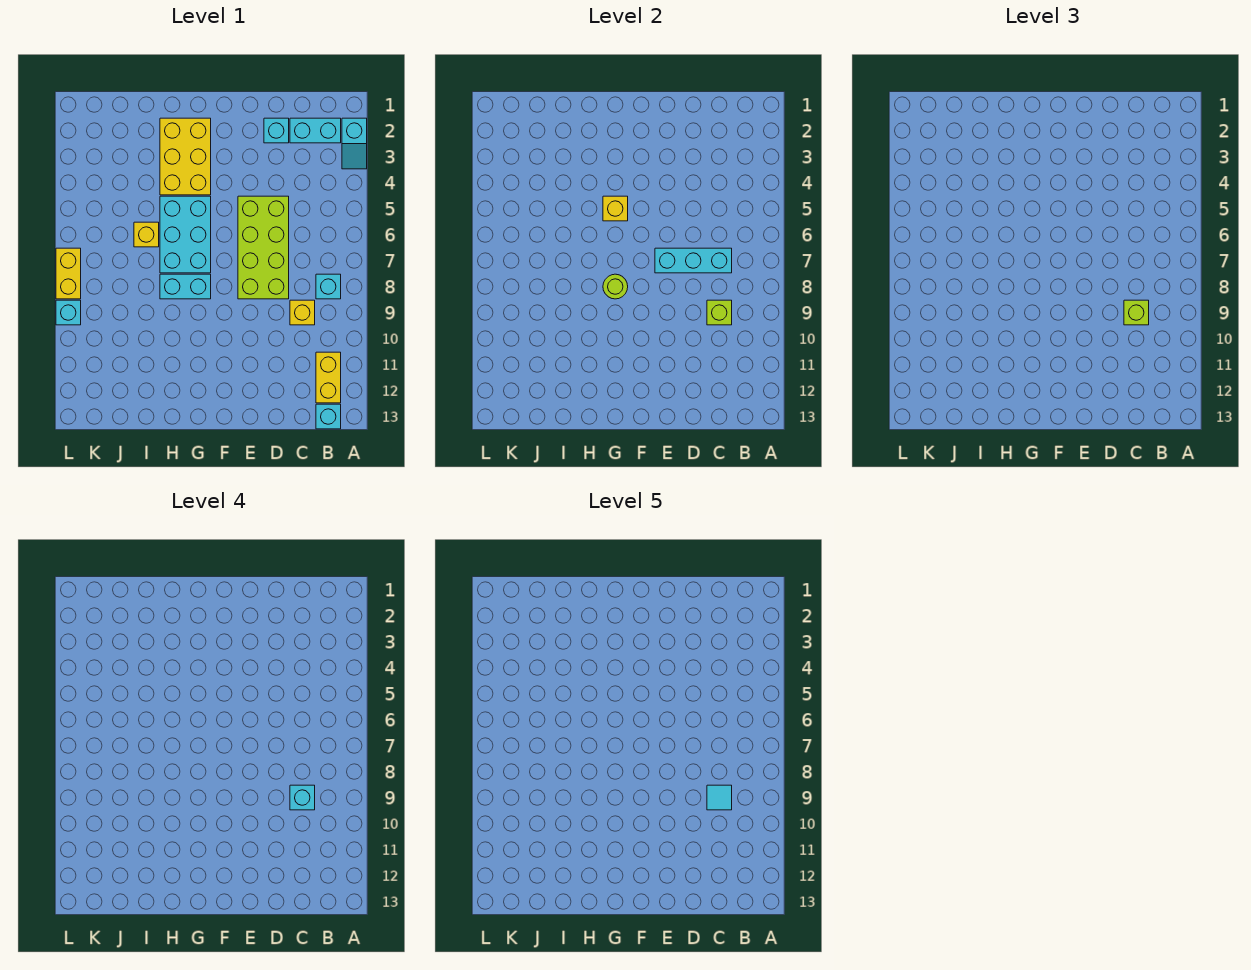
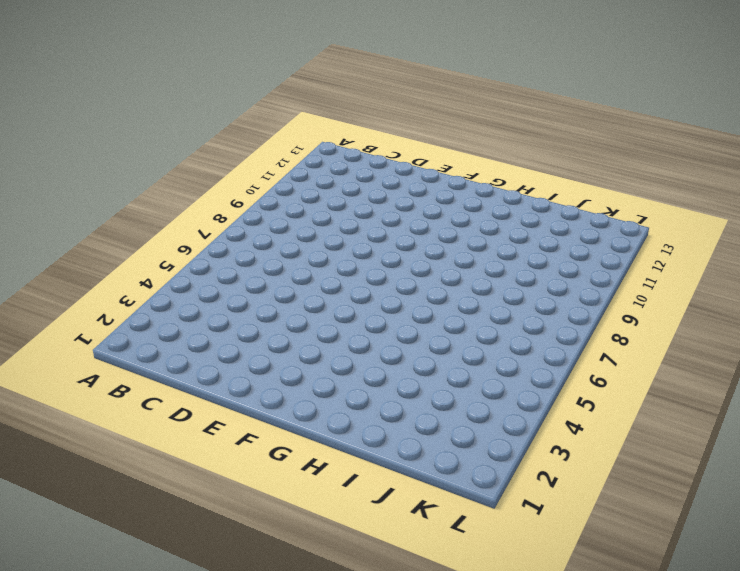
none -> cyan 1x2 slope [342,118,367,169]
none -> cyan 1x2 brick [290,118,341,143]
none -> cyan 1x1 brick [316,274,341,299]

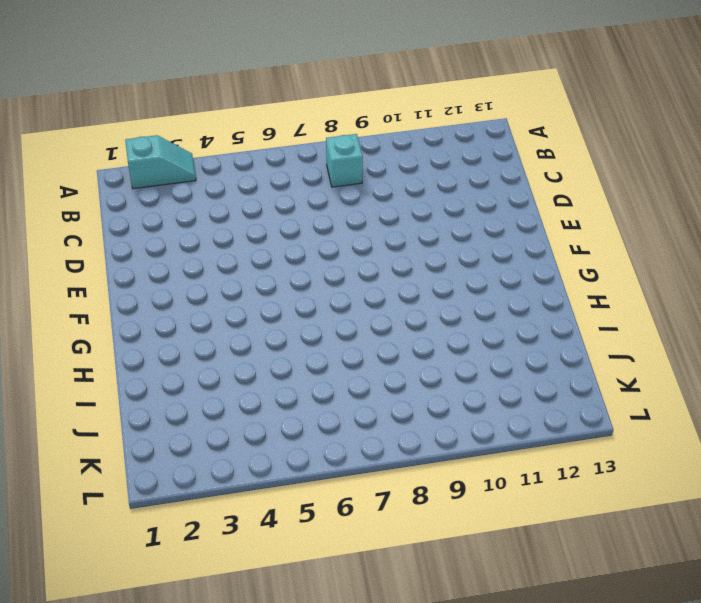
none -> cyan 1x2 brick [290,118,341,143]
none -> yellow 1x2 brick [316,352,341,403]
none -> cyan 1x1 brick [316,404,341,429]

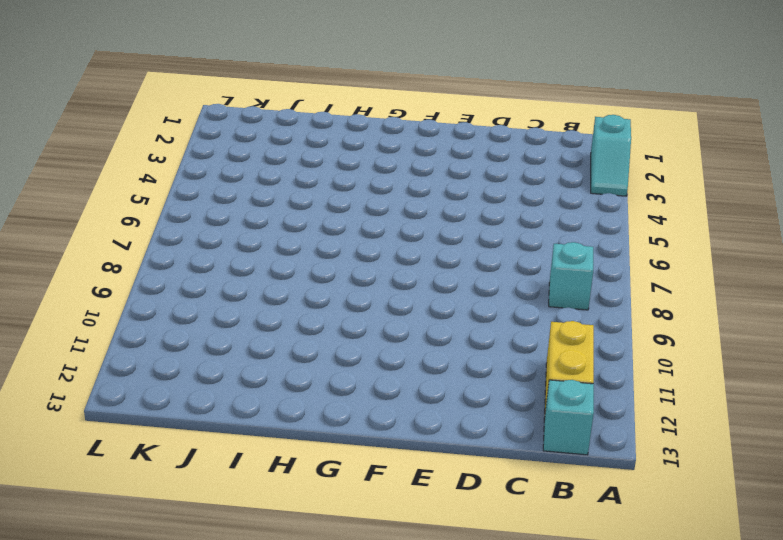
none -> cyan 1x2 brick [290,118,341,143]
none -> yellow 1x1 brick [290,300,315,325]
none -> cyan 1x1 brick [264,118,289,143]

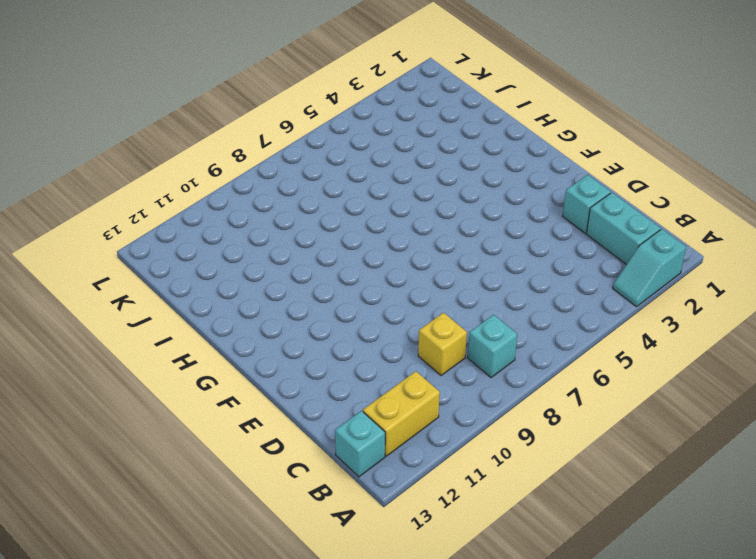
none -> lime 2x4 brick [238,196,289,299]
none -> yellow 2x3 brick [160,118,211,195]
none -> cyan 2x3 brick [160,196,211,273]

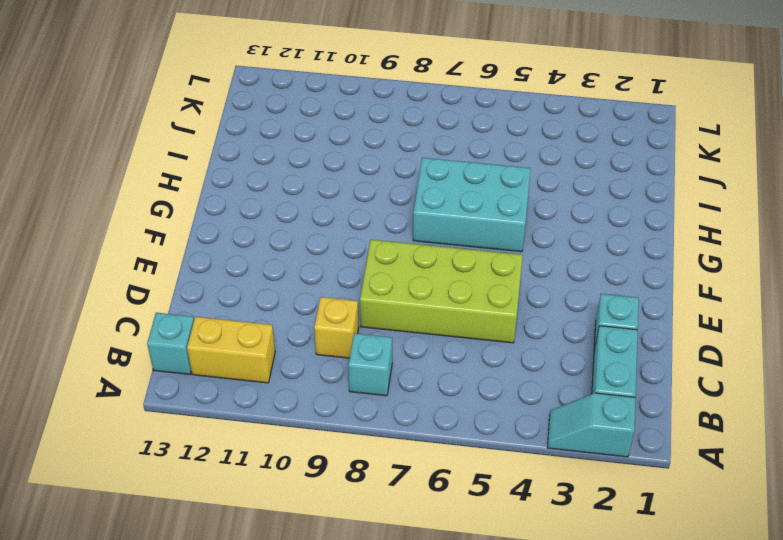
none -> yellow 2x3 brick [160,118,211,195]
none -> cyan 1x2 brick [160,274,211,299]
none -> yellow 1x1 brick [134,222,159,247]

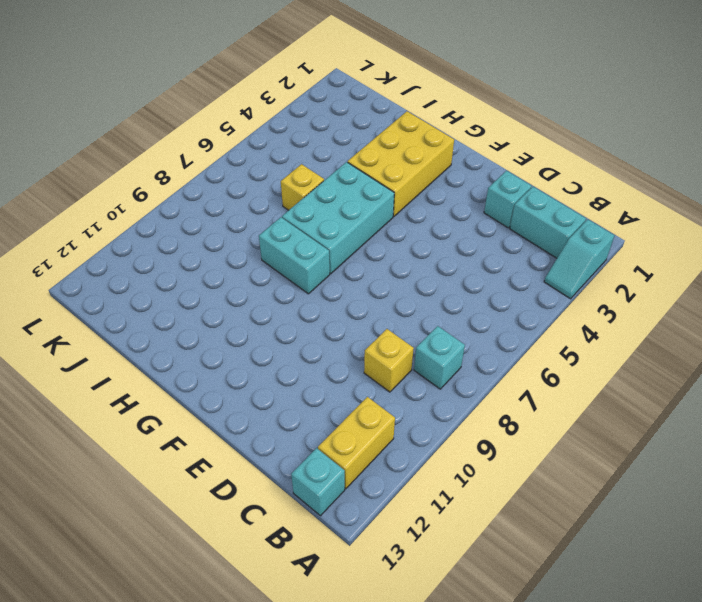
none -> lime 2x4 brick [238,196,289,299]
none -> yellow 1x2 brick [56,248,81,299]
none -> cyan 1x1 brick [56,300,81,325]

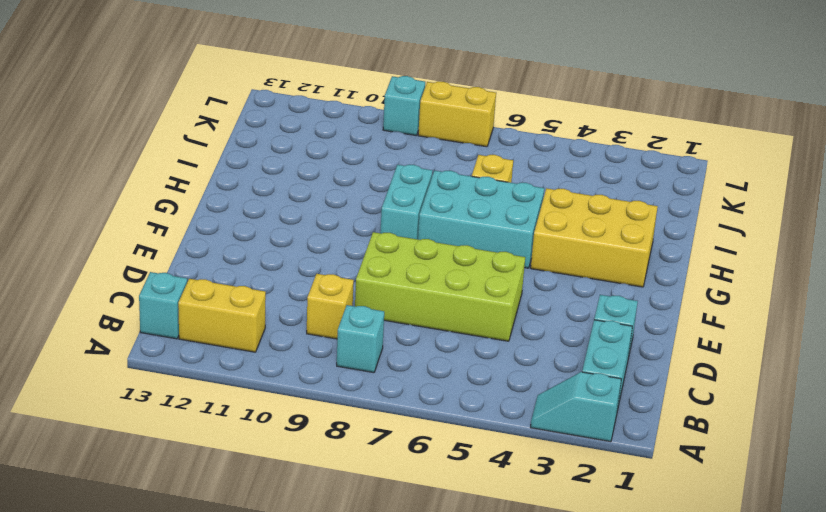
none -> cyan 1x3 brick [655,248,732,273]
none -> lime 1x1 brick [707,300,732,325]
none -> yellow 1x1 brick [603,196,628,221]

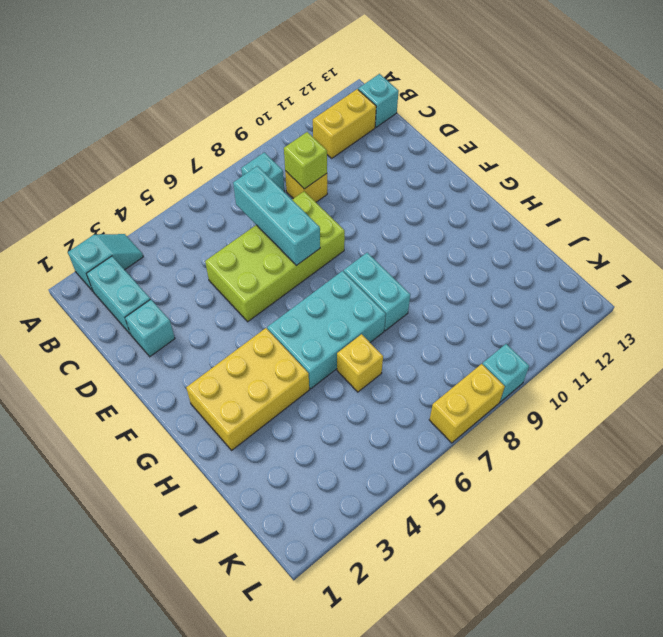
none -> yellow 1x1 brick [603,196,628,221]
none -> lime 1x1 round brick [603,274,628,299]
none -> lime 1x1 brick [1124,300,1149,325]

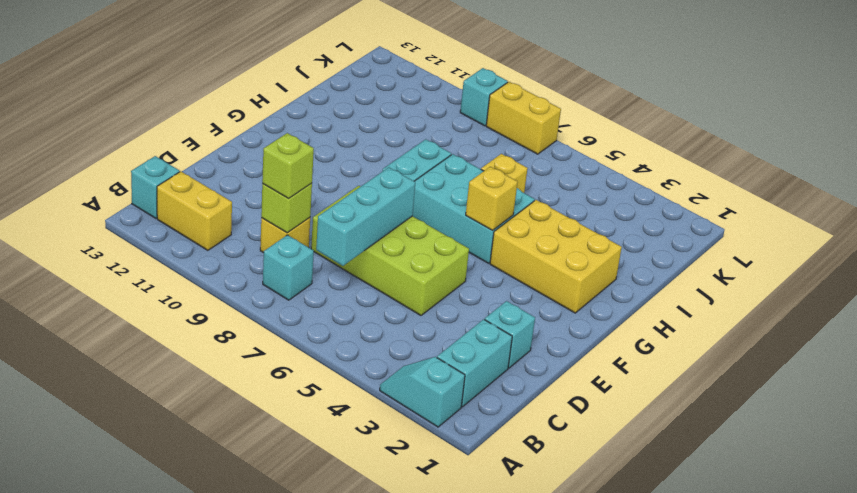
none -> lime 1x1 round brick [603,274,628,299]
none -> cyan 1x1 brick [290,785,315,810]
none -> cyan 1x1 tile [707,785,732,810]

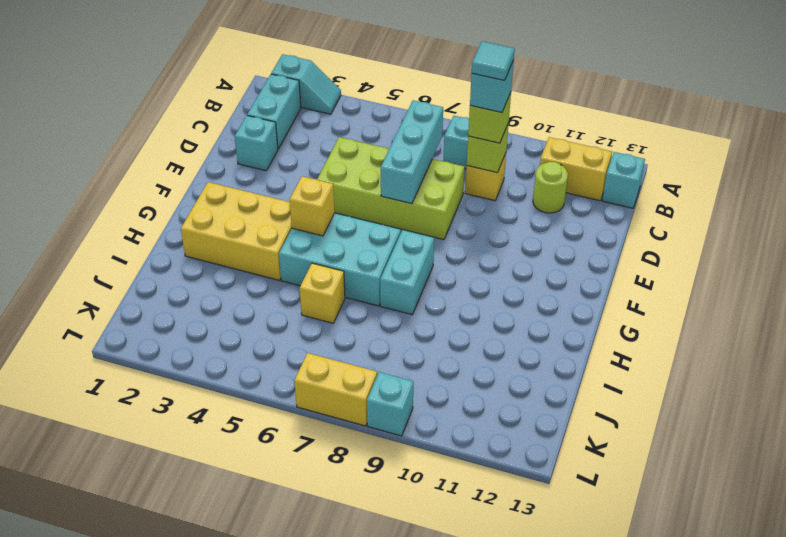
lime 1x1 round brick [533,162,568,213] -> lime 1x1 round brick moved to [603,274,628,299]

